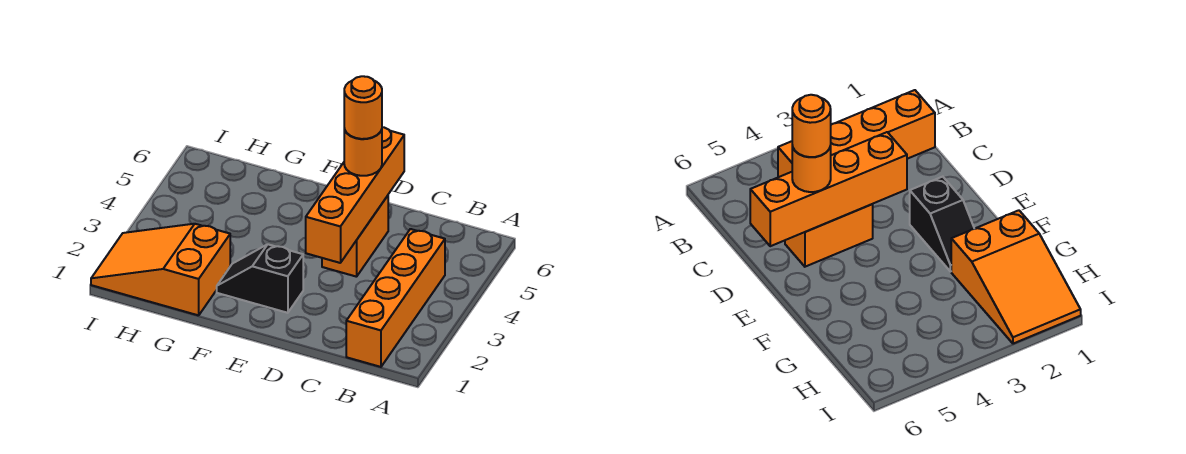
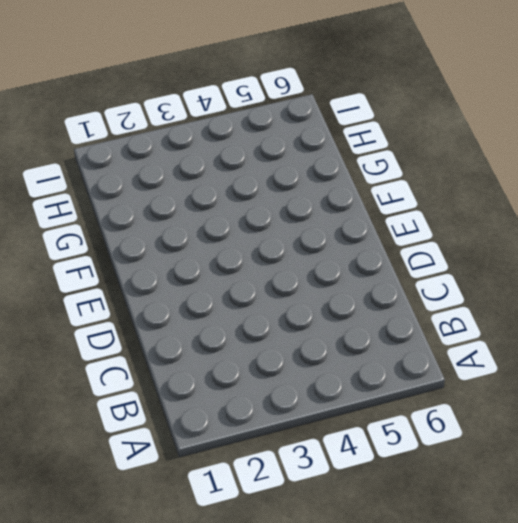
none -> orange 1x4 brick [346,229,445,367]
none -> orange 1x2 brick [322,196,388,277]

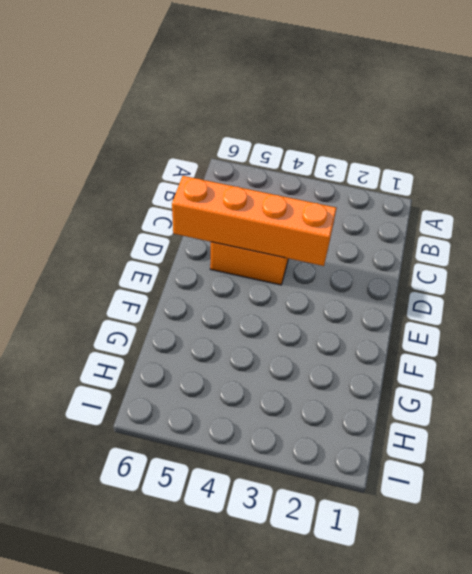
none -> orange 1x4 brick [346,229,445,367]
none -> black 1x2 slope [217,244,303,313]

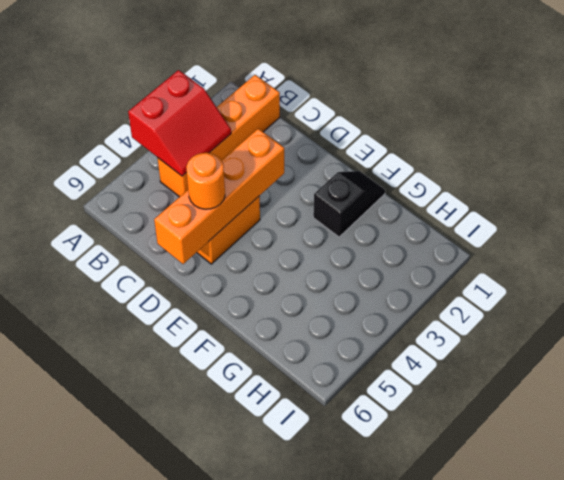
red 2x2 slope [128,70,231,176] -> none
black 1x2 slope [313,171,385,237] -> black 1x2 slope turned to [217,244,303,313]
none -> orange 2x3 slope [91,224,230,315]
none -> orange 1x1 round brick [344,76,382,139]

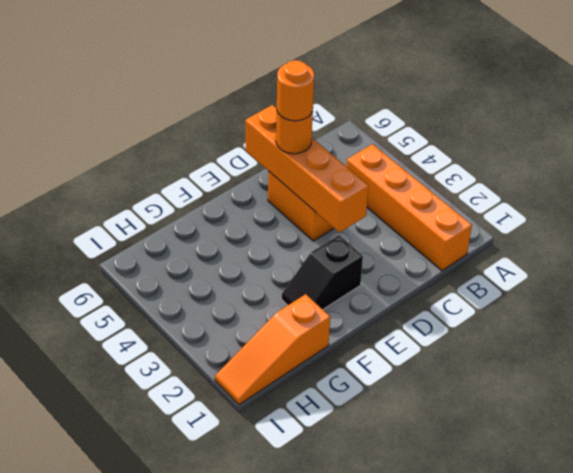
orange 1x3 slope [215,294,330,405] -> orange 2x3 slope [91,224,230,315]

